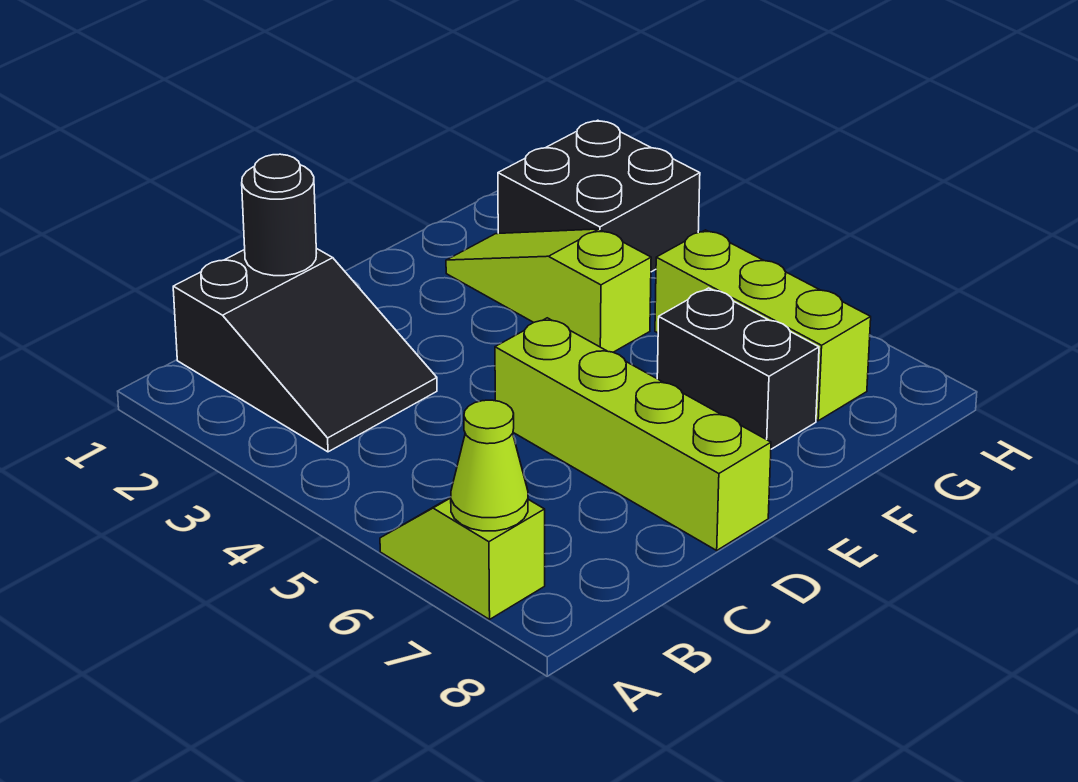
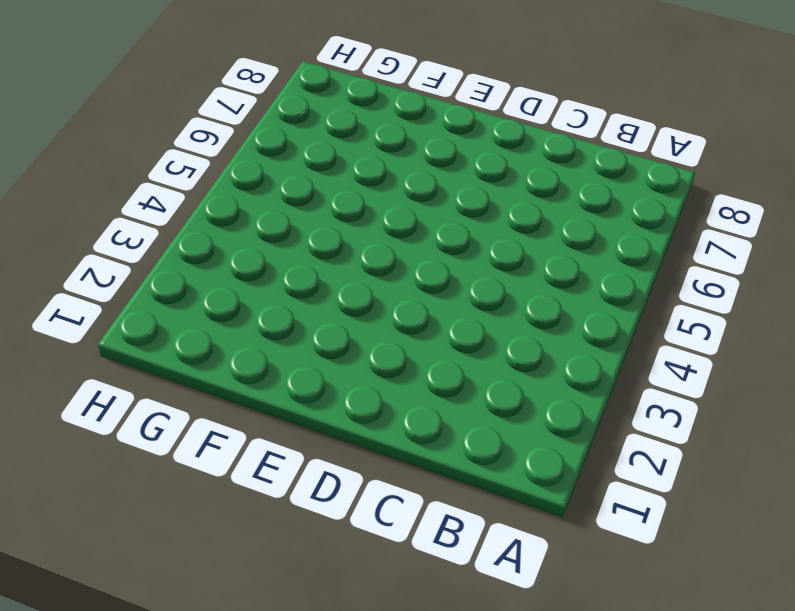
none -> lime 1x2 slope [380,497,545,619]
none -> black 2x3 slope [173,248,437,452]

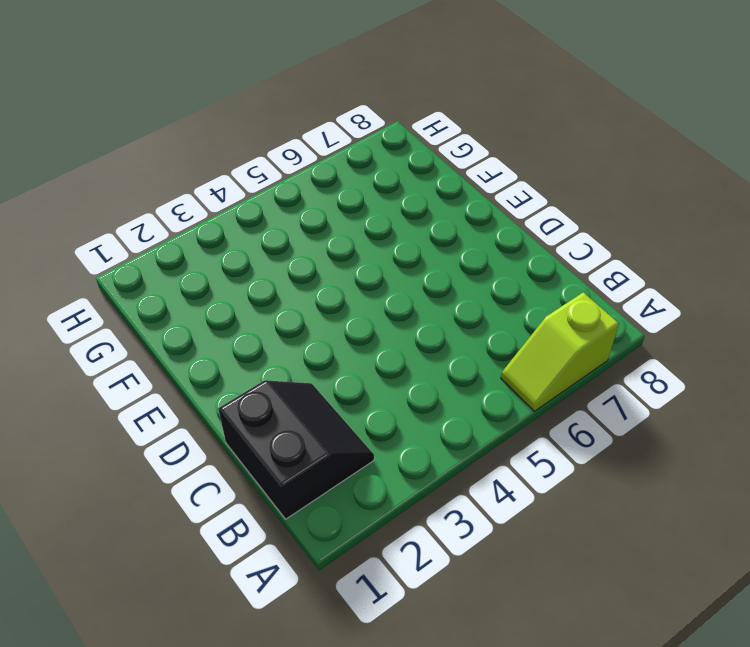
black 2x2 slope [218,380,374,519] -> black 2x3 slope [173,248,437,452]
none -> lime 1x4 brick [495,318,771,550]
none -> lime 1x3 slope [446,229,651,352]

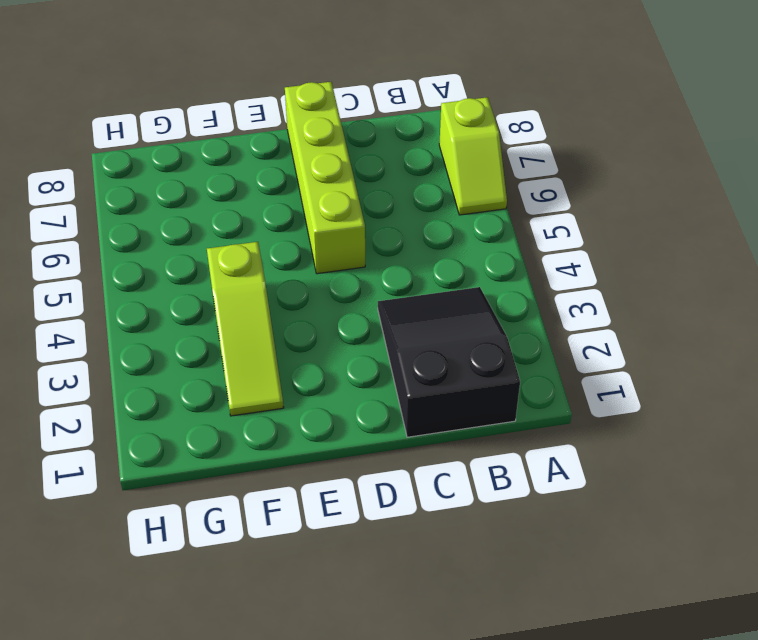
none -> black 1x2 brick [657,288,819,449]
none -> black 2x2 brick [498,120,700,272]

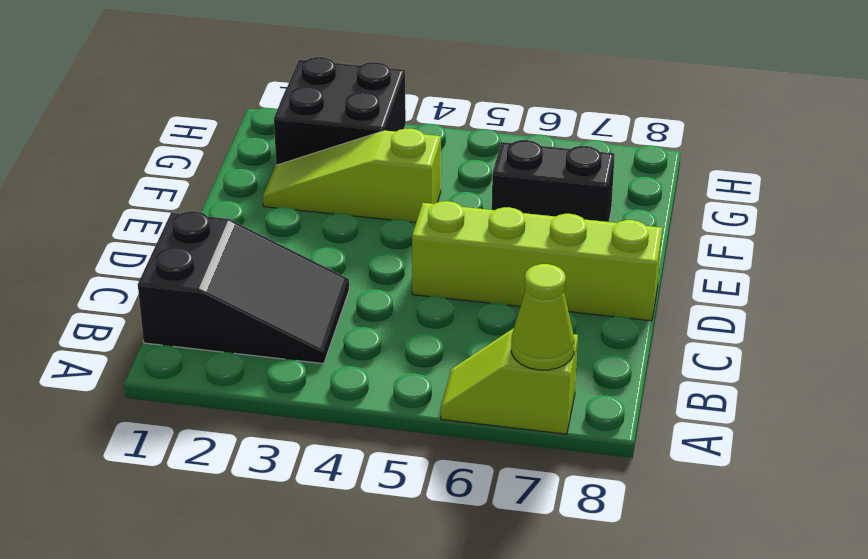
none -> lime 1x3 brick [655,230,871,421]
none -> black 1x1 round brick [242,154,316,276]

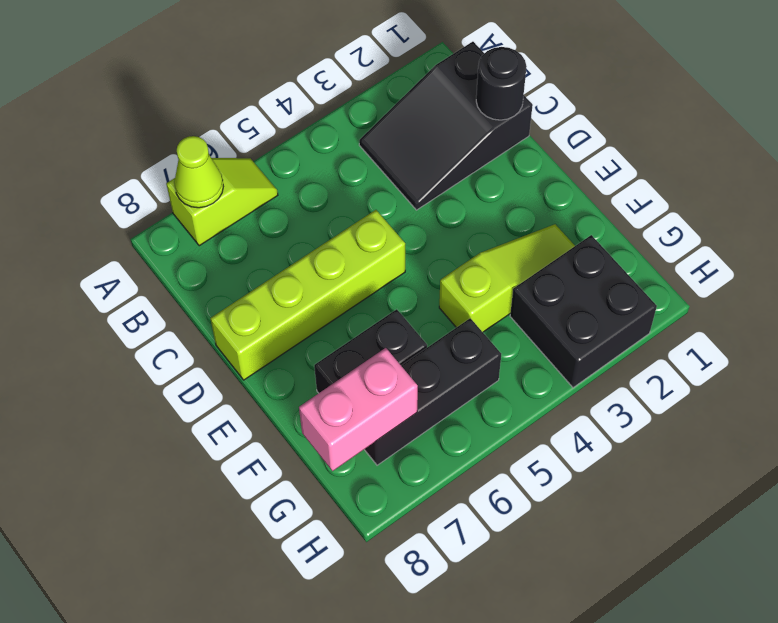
black 1x3 brick [364,318,501,465] -> lime 1x3 brick [655,230,871,421]
pink 1x2 brick [299,348,418,471] -> none

